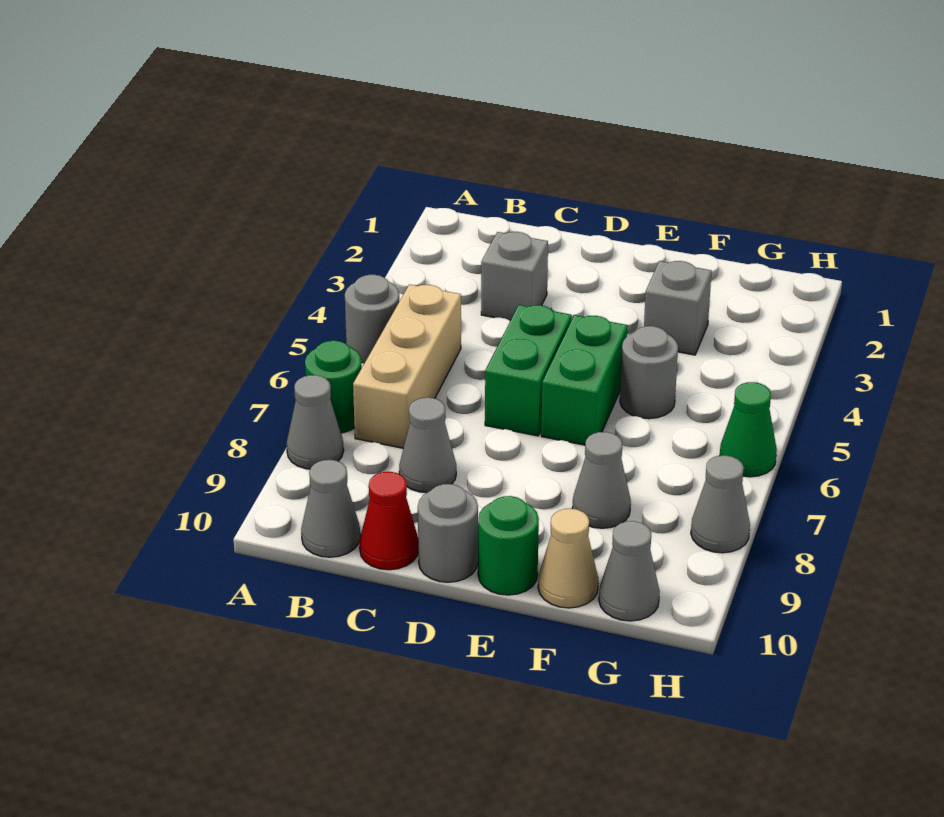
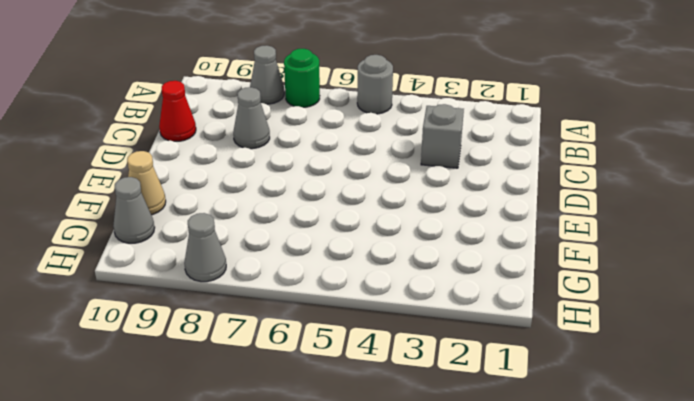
none -> tan 1x3 brick [353,284,461,448]
none -> grey 1x1 cone [301,460,360,557]
none -> green 1x2 brick [485,305,571,436]

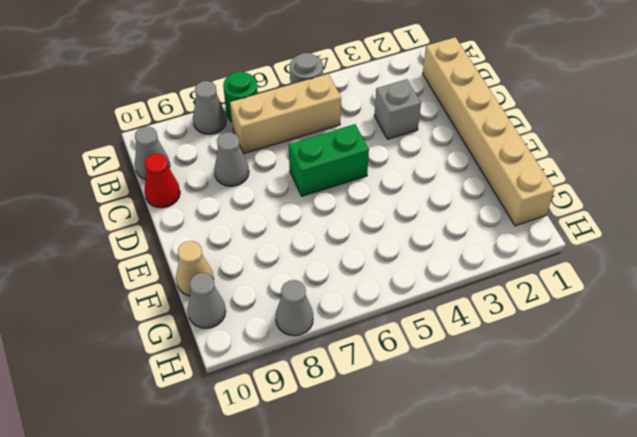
tan 1x6 brick [423,37,555,226] -> none
none -> grey 1x1 round brick [418,484,478,582]
none -> green 1x2 brick [541,315,628,445]
none -> green 1x1 round brick [478,496,539,595]

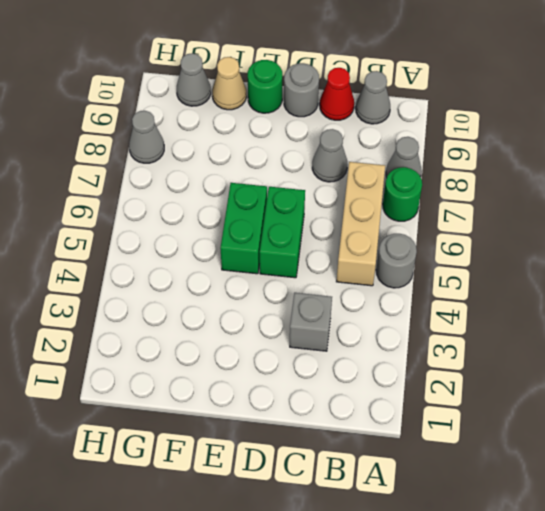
none -> grey 1x1 brick [644,261,712,355]
none -> grey 1x1 round brick [620,326,678,419]
none -> grey 1x1 cone [572,432,631,528]

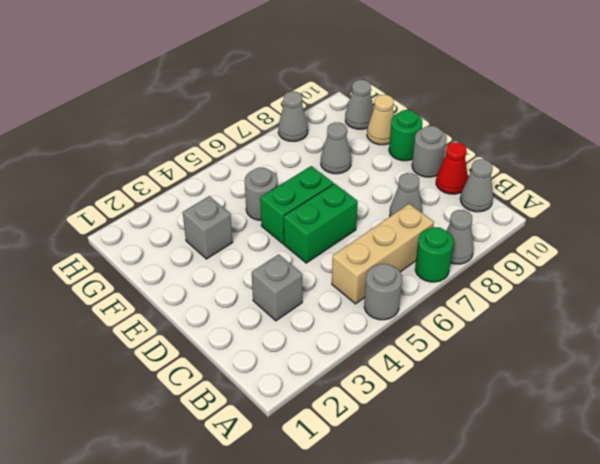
none -> green 1x1 cone [720,382,777,477]

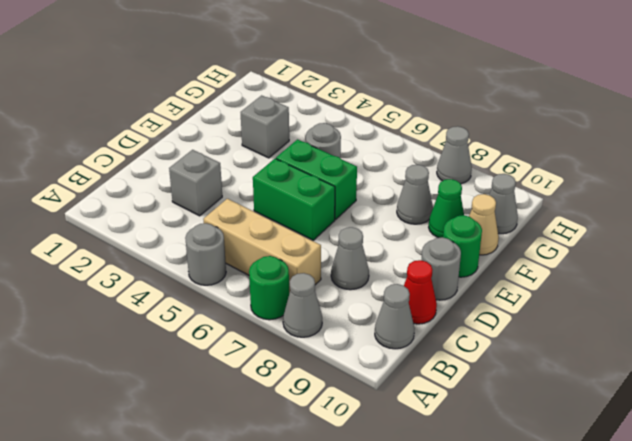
green 1x1 cone [429,179,464,238] -> green 1x1 cone moved to [720,382,777,477]

